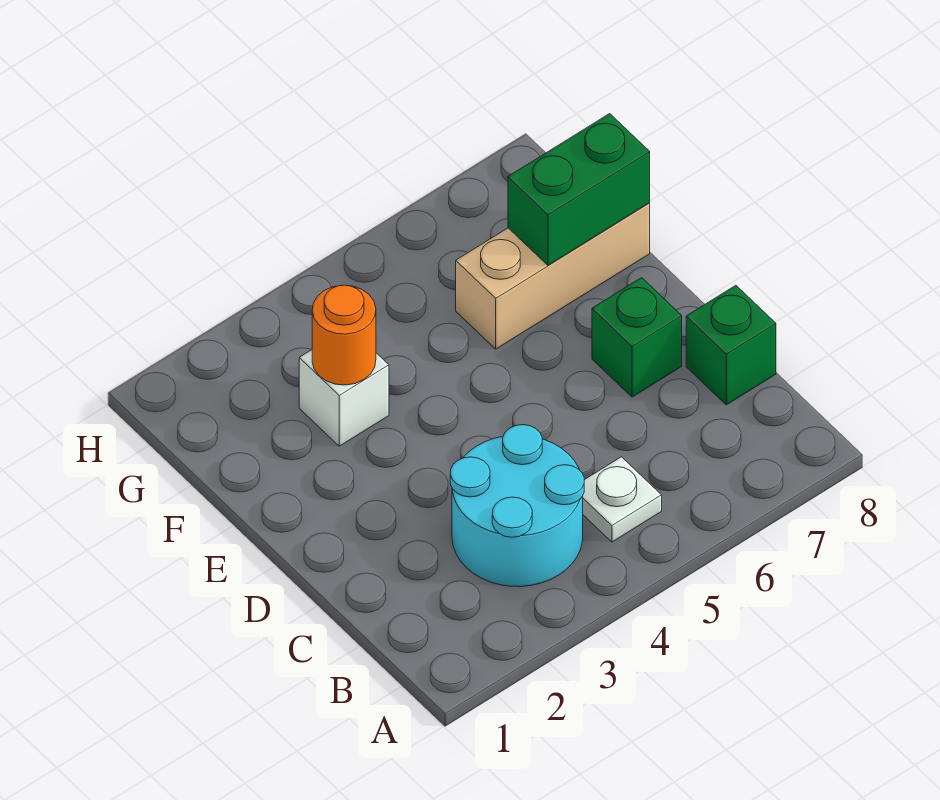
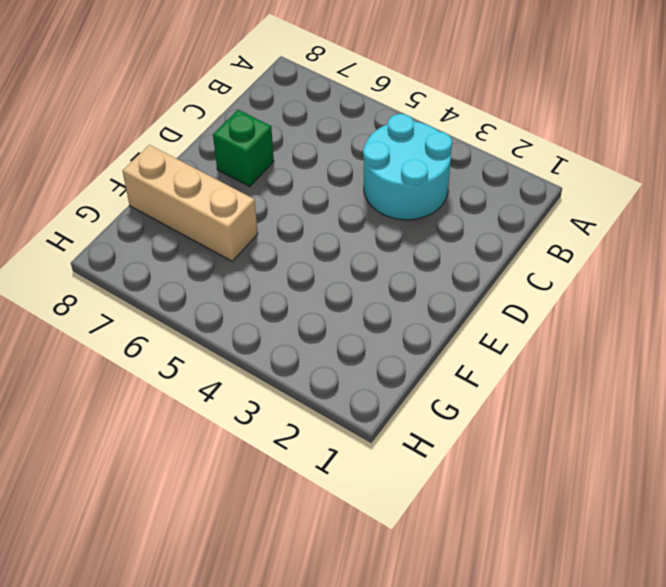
none -> white 1x1 plate [583,457,662,542]
none -> green 1x1 brick [686,285,776,405]

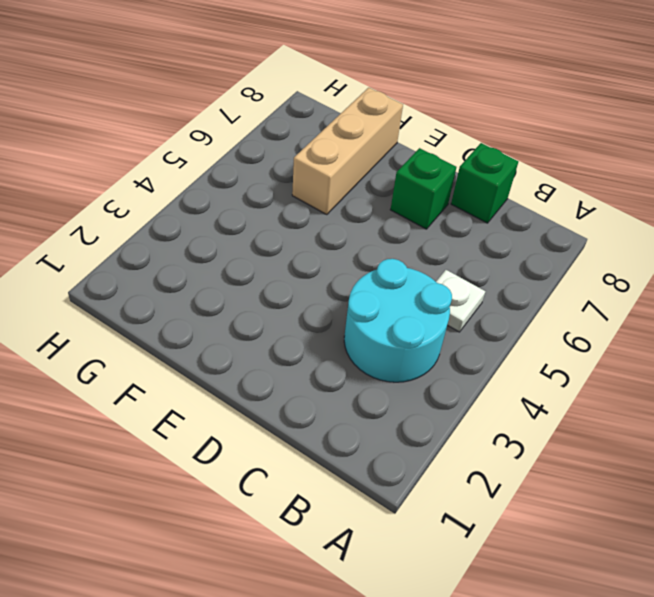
none -> white 1x1 brick [299,350,389,446]
none -> orange 1x1 round brick [312,285,376,385]

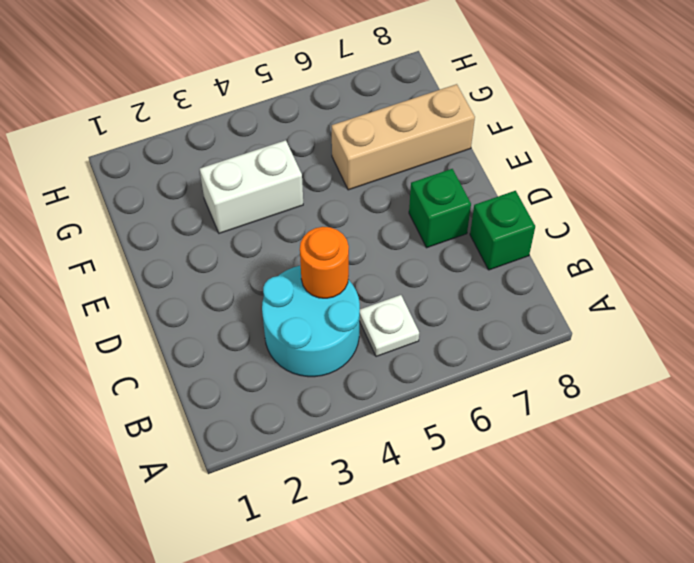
orange 1x1 round brick [300,227,349,298] -> orange 1x1 round brick moved to [312,285,376,385]
white 1x2 brick [200,140,303,233] -> white 1x1 brick [299,350,389,446]
none -> green 1x2 brick [508,114,650,265]

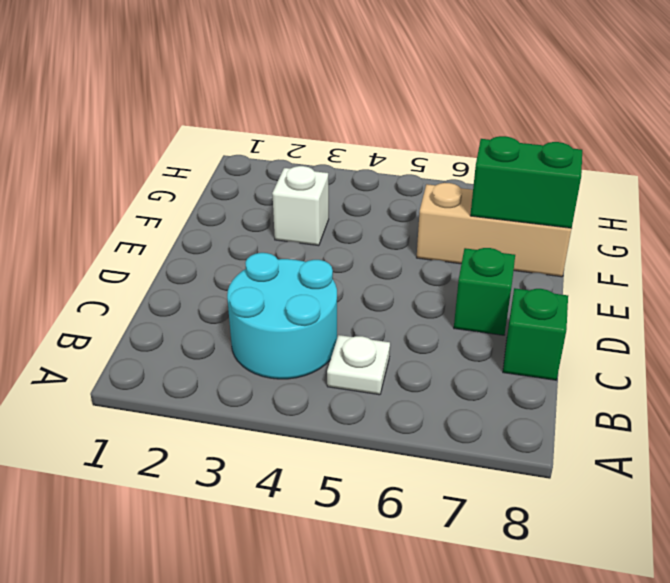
none -> orange 1x1 round brick [312,285,376,385]

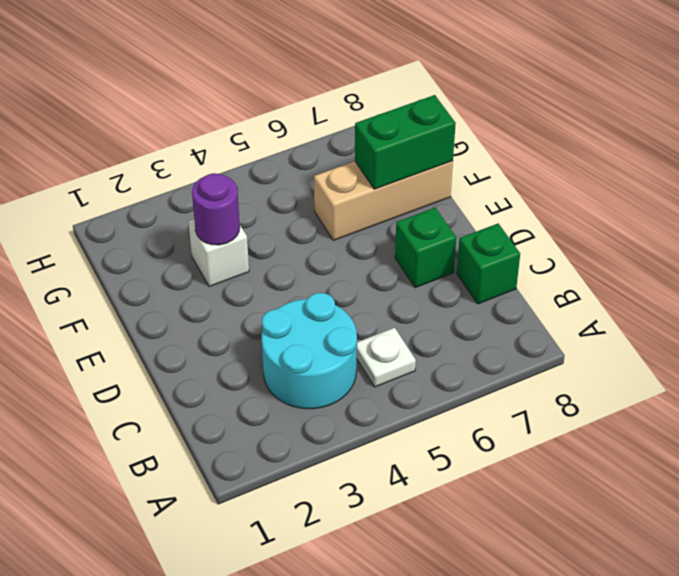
purple 1x1 round brick [192,173,240,245] -> orange 1x1 round brick [312,285,376,385]

